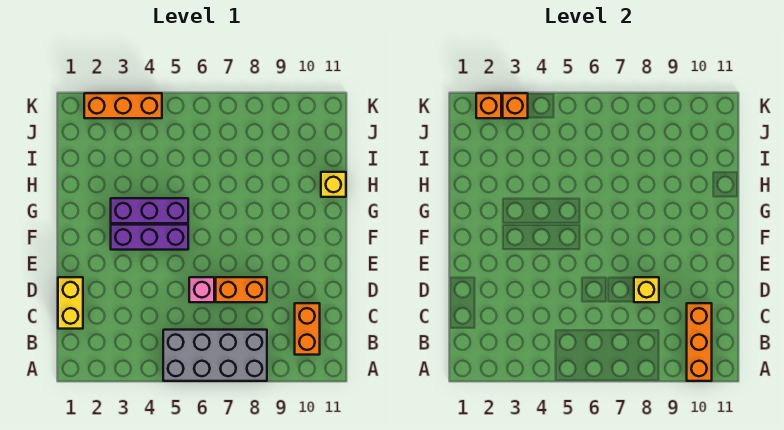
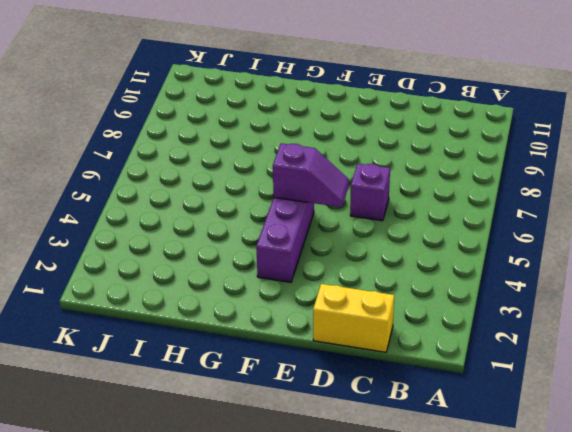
purple 1x1 brick [350,164,390,221] -> pink 1x1 brick [189,277,214,302]
purple 1x2 slope [273,143,349,207] -> none
none -> grey 2x4 brick [163,330,267,381]
none -> orange 1x2 brick [295,303,320,355]
none -> orange 1x2 brick [216,277,267,302]

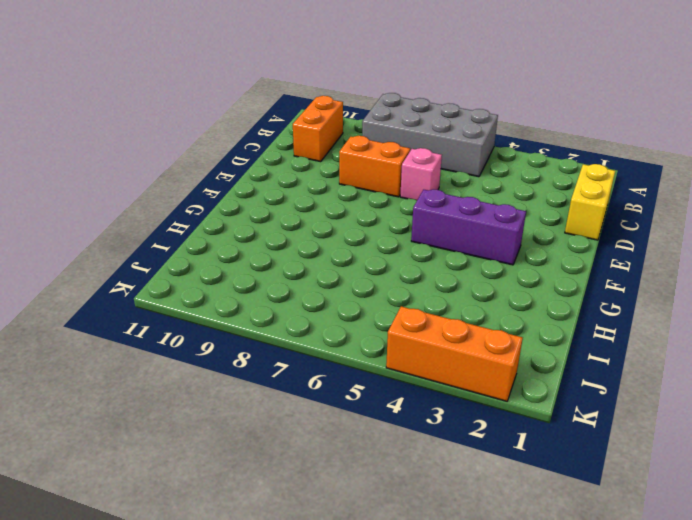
none -> purple 1x3 brick [111,198,188,223]
none -> yellow 1x1 brick [321,172,346,197]
none -> orange 1x3 brick [687,303,712,381]

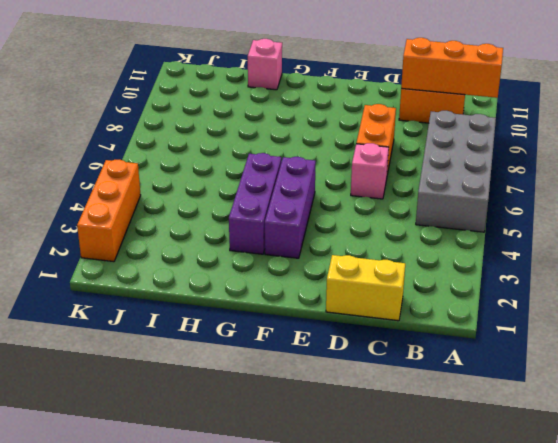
pink 1x1 brick [248,39,282,90] -> yellow 1x1 brick [321,172,346,197]
none -> yellow 1x1 brick [634,277,659,302]
none -> orange 1x1 brick [476,93,501,118]
none -> orange 1x1 brick [503,93,528,118]

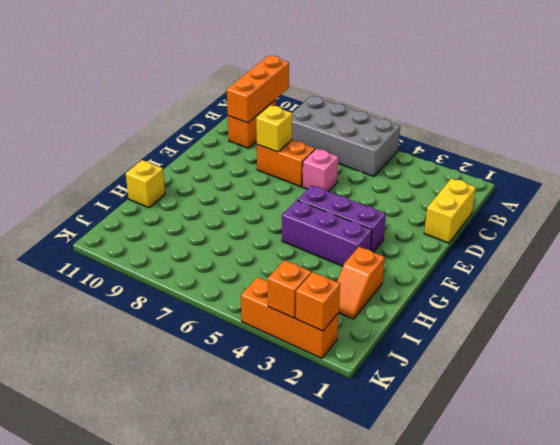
orange 1x2 slope [337,247,385,319] -> none

